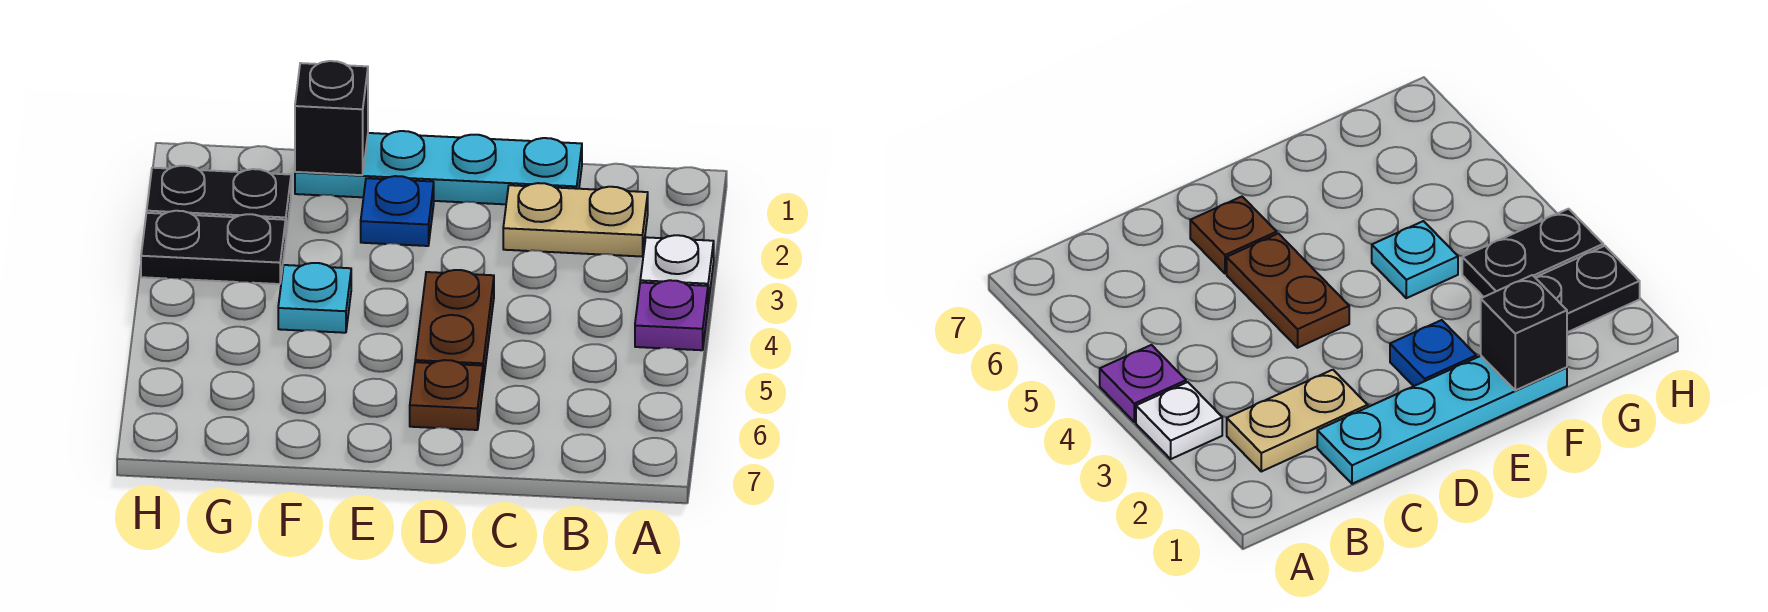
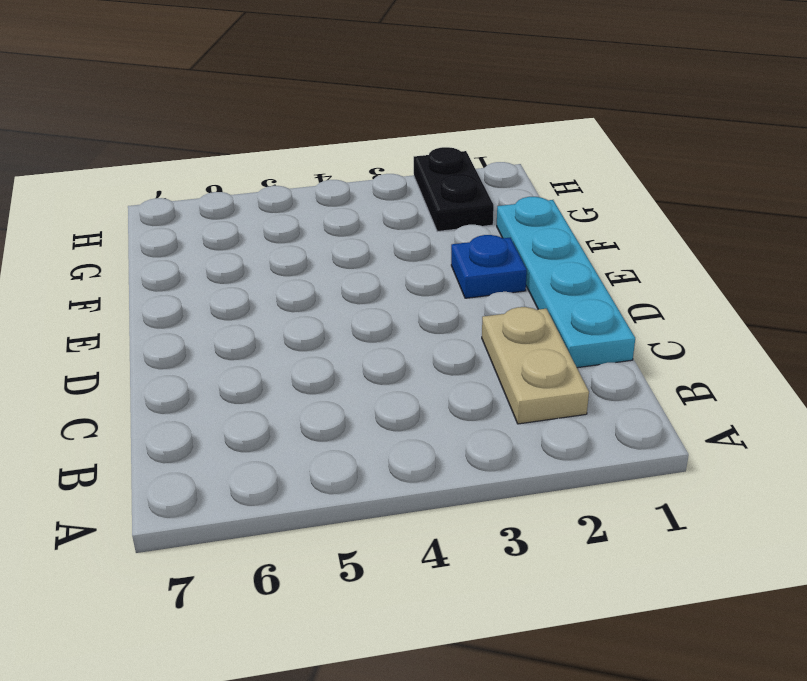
none -> white 1x1 plate [640,235,714,303]
none -> purple 1x1 plate [635,280,708,350]

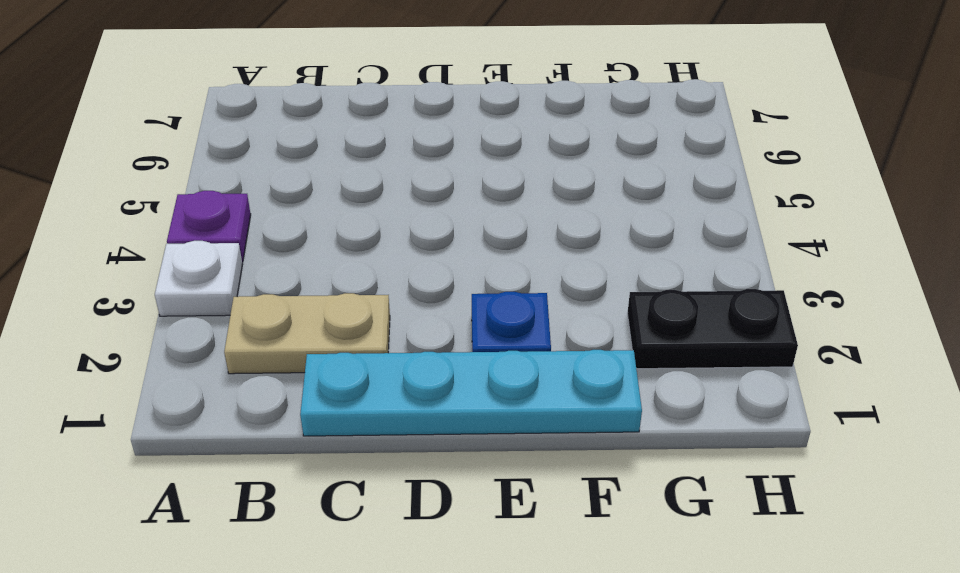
none -> brown 1x2 plate [415,270,494,382]
none -> brown 1x1 plate [410,360,483,430]

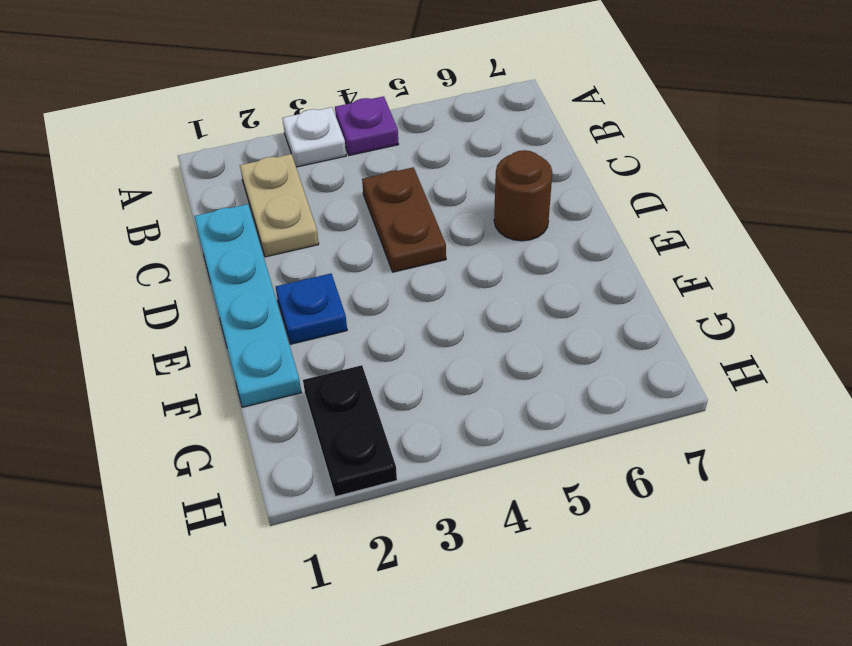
brown 1x2 plate [362,167,446,272] -> brown 1x2 plate turned to [415,270,494,382]
brown 1x1 round brick [494,150,552,241] -> brown 1x1 plate [410,360,483,430]
none -> cyan 1x1 plate [278,263,351,333]
none -> black 1x2 plate [141,211,286,284]

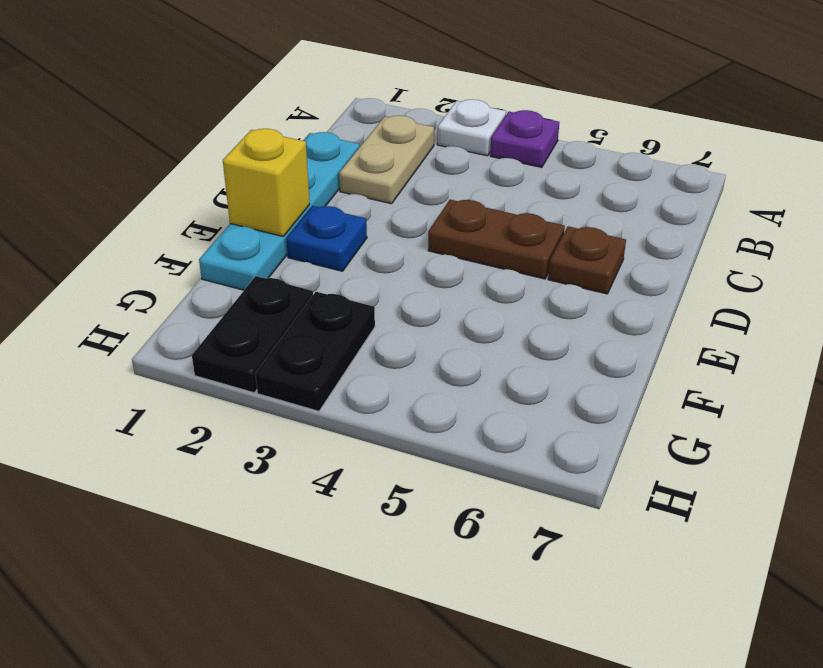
yellow 1x1 brick [223,129,310,237] -> none
none -> cyan 1x1 plate [278,263,351,333]
none -> black 1x1 brick [295,61,368,175]

